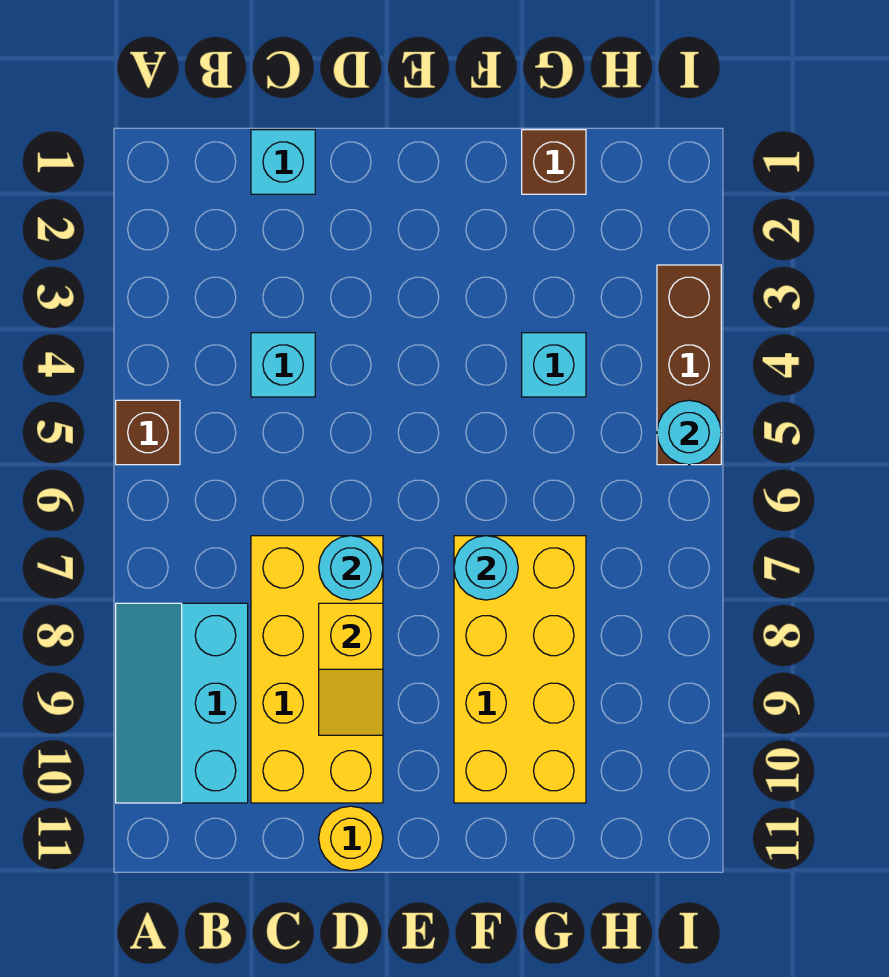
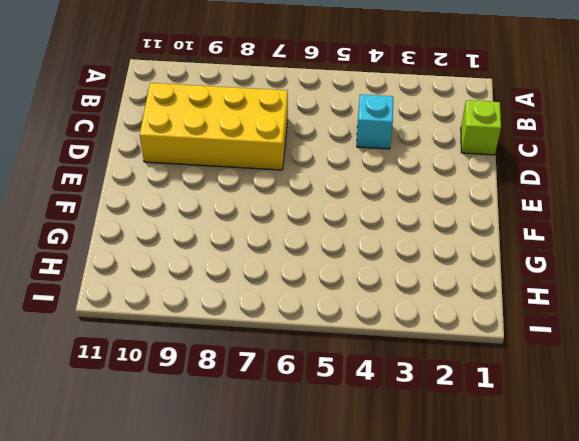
lime 1x1 brick [461,100,501,155] -> cyan 1x1 brick [251,130,315,194]
none -> brown 1x1 brick [116,400,180,465]
none -> cyan 2x3 slope [116,603,248,803]
none -> yellow 1x1 round brick [319,806,383,871]

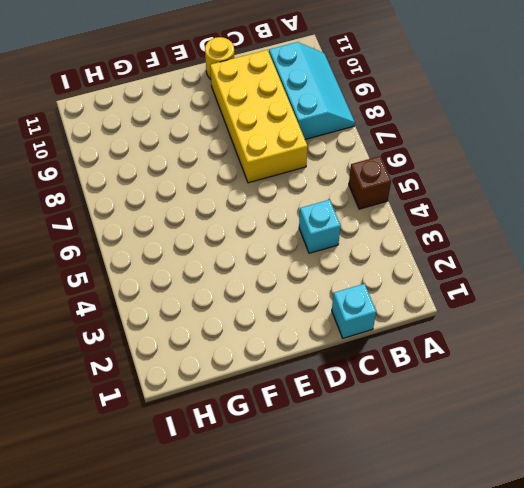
none -> yellow 2x4 brick [454,536,586,803]
none -> brown 1x1 brick [522,130,586,194]
none -> cyan 1x1 brick [522,333,586,397]

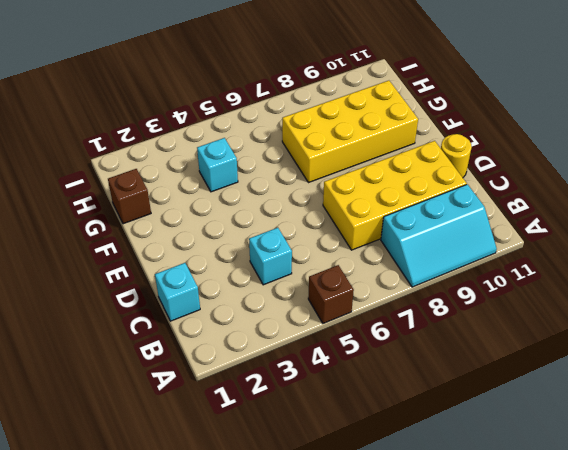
none -> brown 1x3 brick [657,265,721,465]
none -> cyan 1x1 round brick [319,536,383,600]
none -> yellow 1x2 slope [319,603,383,735]

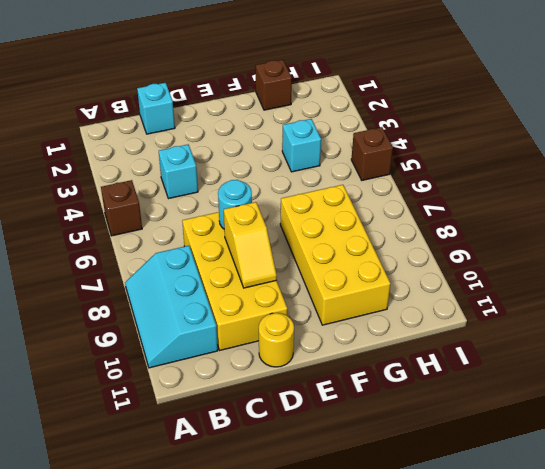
brown 1x1 brick [351,127,393,180] -> brown 1x3 brick [657,265,721,465]
none -> cyan 1x1 round brick [454,536,518,600]
none -> cyan 1x1 round brick [657,400,721,465]

